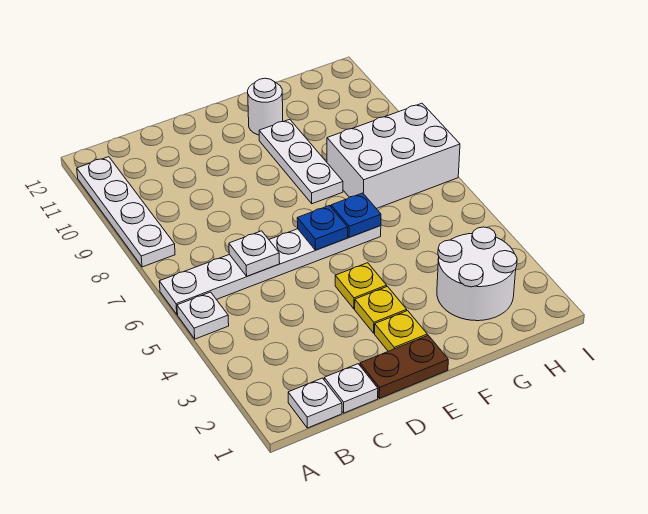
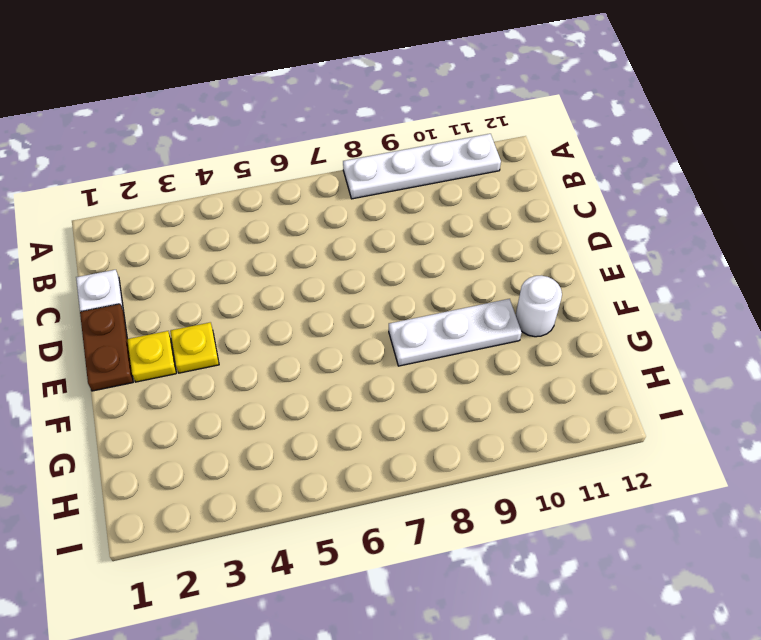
none -> white 1x1 plate [177,292,229,339]
none -> white 1x6 plate [159,226,381,314]
none -> white 1x1 plate [288,378,342,428]

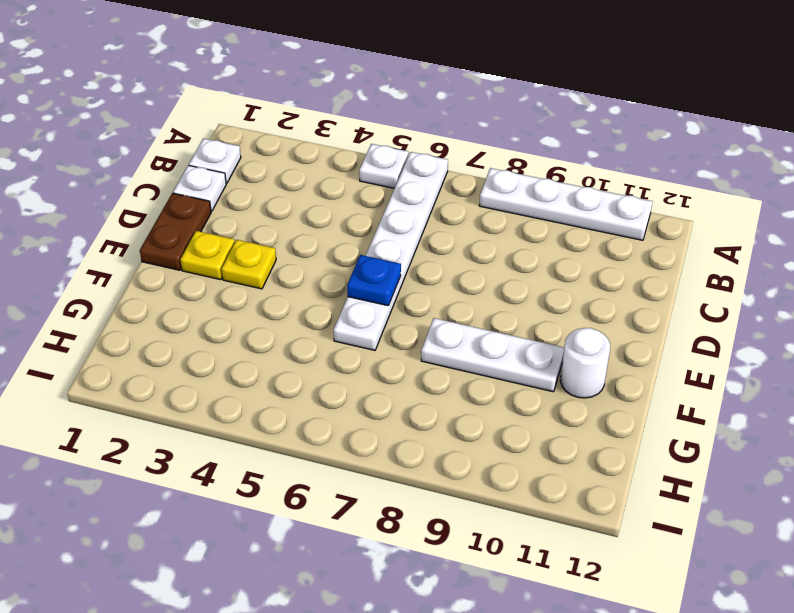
none -> yellow 1x1 plate [335,263,387,309]
none -> white 2x2 round brick [437,227,517,321]
none -> white 2x3 brick [327,103,460,209]

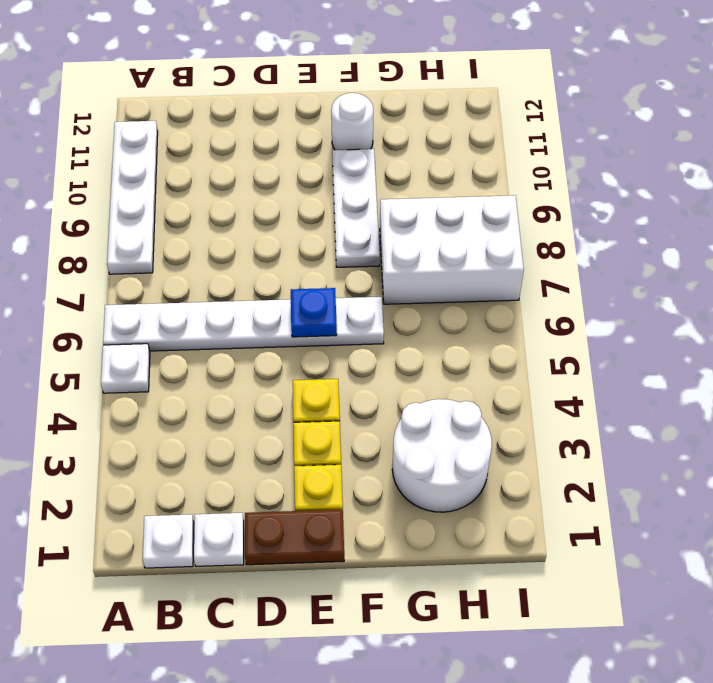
none -> white 1x1 plate [229,231,280,276]
none -> blue 1x1 plate [331,193,381,237]

